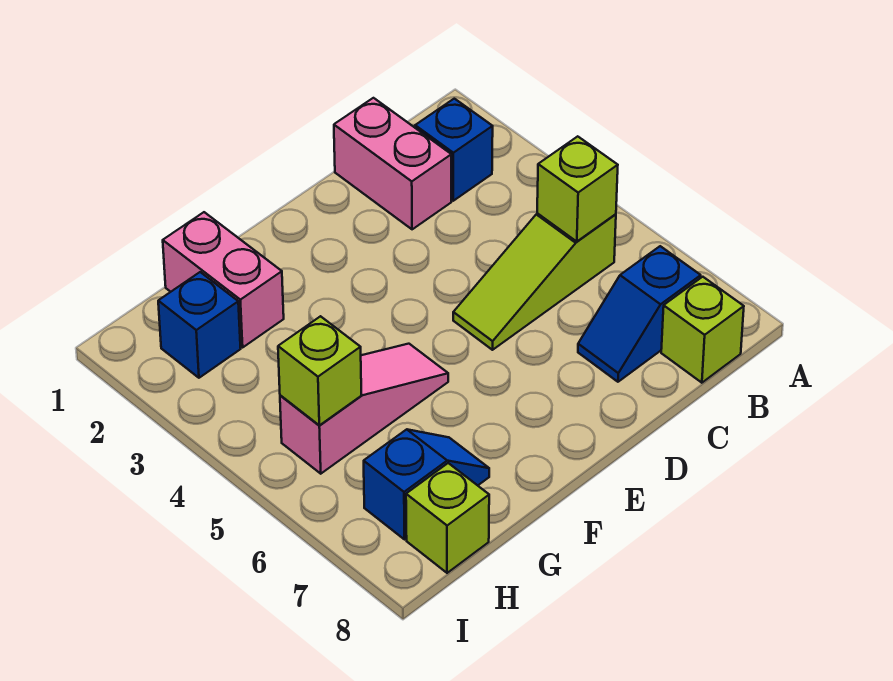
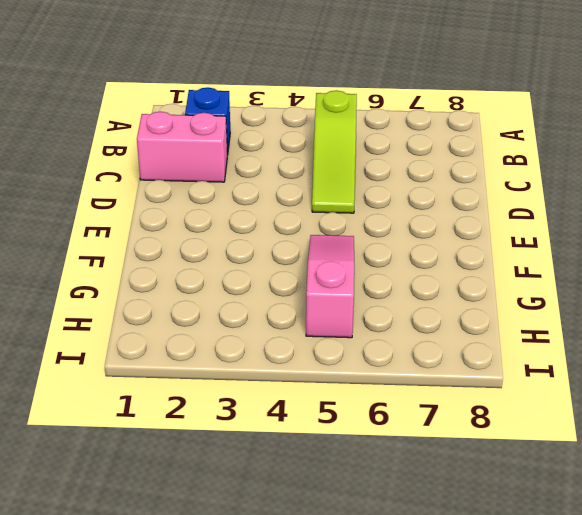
none -> blue 1x2 slope [578,246,701,382]
none -> lime 1x1 brick [661,277,744,383]
none -> pink 1x2 brick [163,212,284,347]

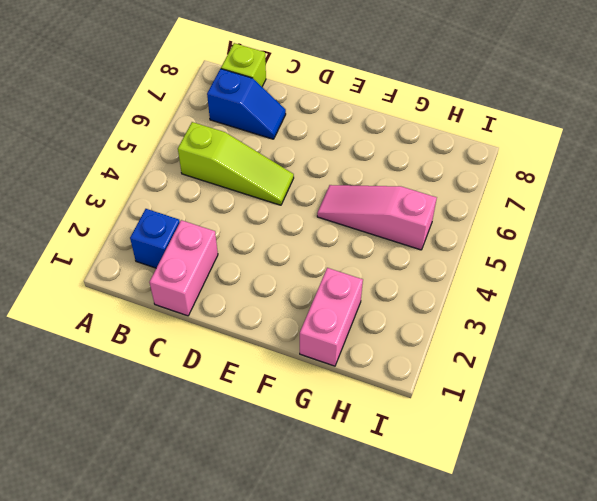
none -> blue 1x2 slope [364,429,489,539]
none -> blue 1x1 brick [158,272,241,378]
none -> lime 1x1 brick [406,463,489,573]

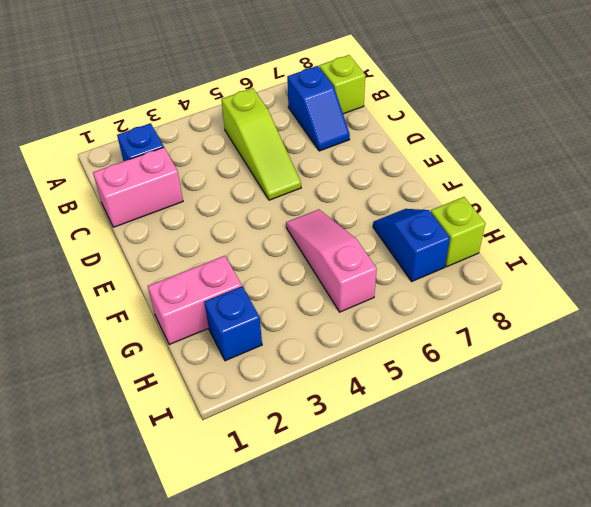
none -> lime 1x1 brick [537,136,618,242]
none -> lime 1x1 brick [278,316,361,425]

